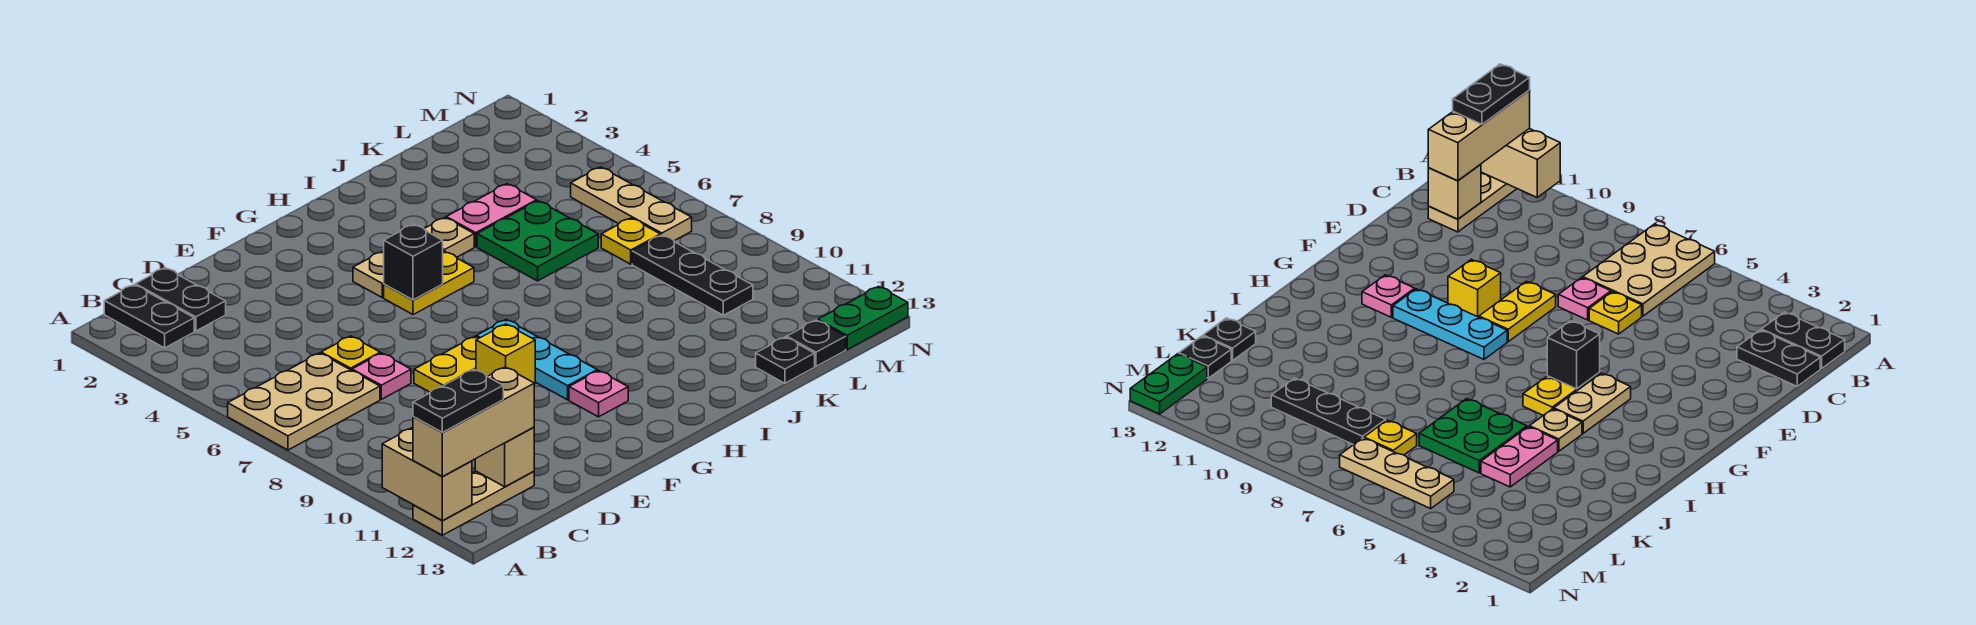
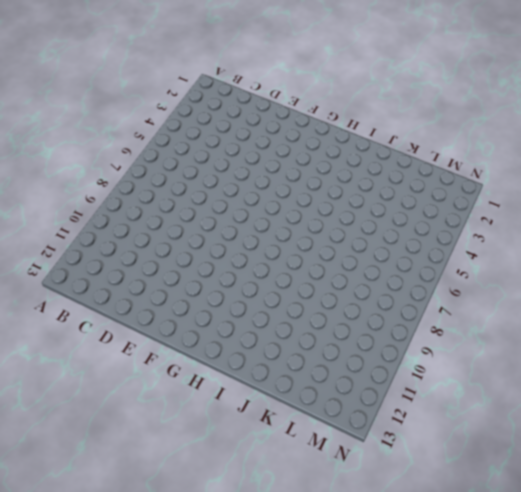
none -> tan 2x3 plate [228,353,380,450]
none -> tan 1x3 plate [413,471,534,535]
none -> black 1x2 plate [104,285,194,348]

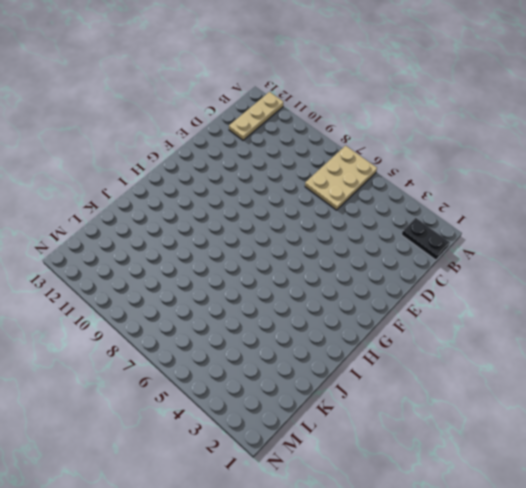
none -> black 1x2 plate [136,268,226,331]
none -> yellow 1x1 plate [321,336,380,370]
none -> pink 1x1 plate [352,353,411,399]

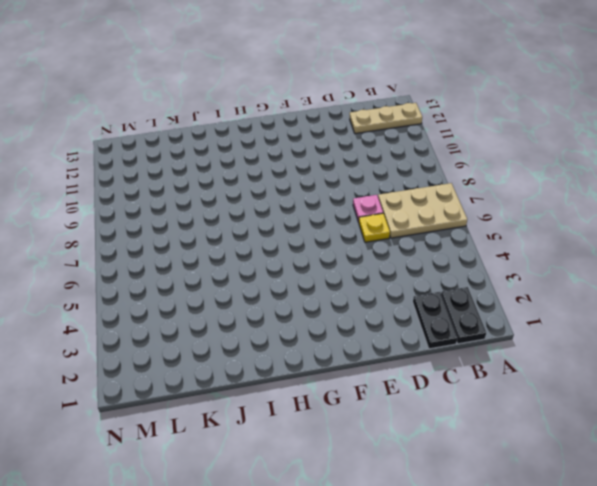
none -> yellow 1x2 plate [414,336,479,392]
none -> yellow 1x1 brick [476,324,535,384]
none -> tan 1x2 plate [353,251,384,297]

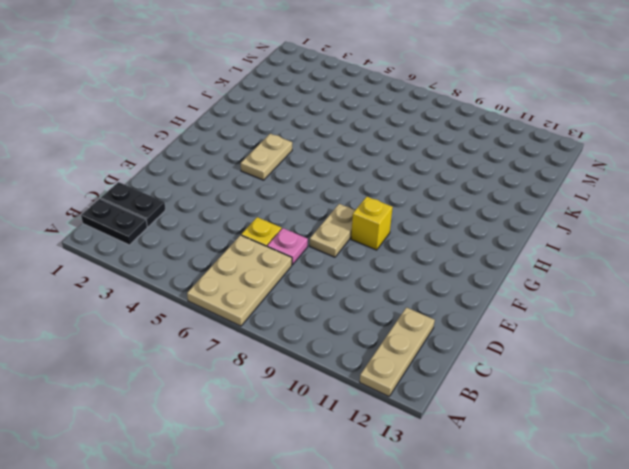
tan 1x2 plate [310,204,355,257] -> yellow 1x2 plate [414,336,479,392]
none -> yellow 1x2 plate [384,251,474,315]
none -> cyan 1x3 plate [476,320,597,400]
none -> pink 1x1 plate [569,371,628,417]

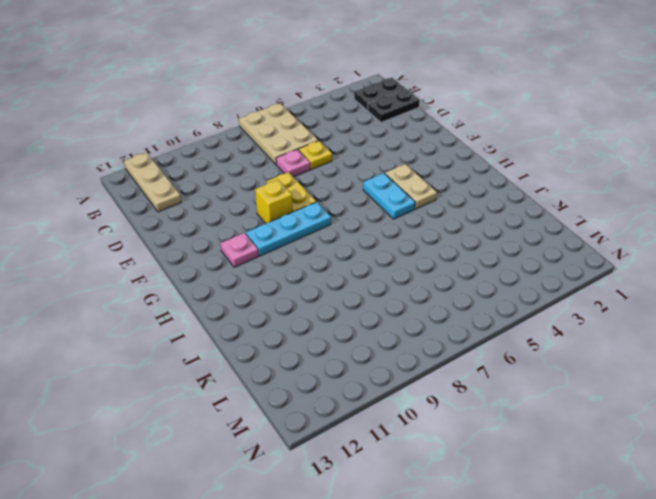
cyan 1x2 plate [363,173,415,219] -> yellow 1x2 plate [384,251,474,315]
none -> tan 1x1 plate [424,218,474,257]
none -> pink 1x2 plate [446,184,537,247]
none -> green 2x2 plate [477,201,598,281]

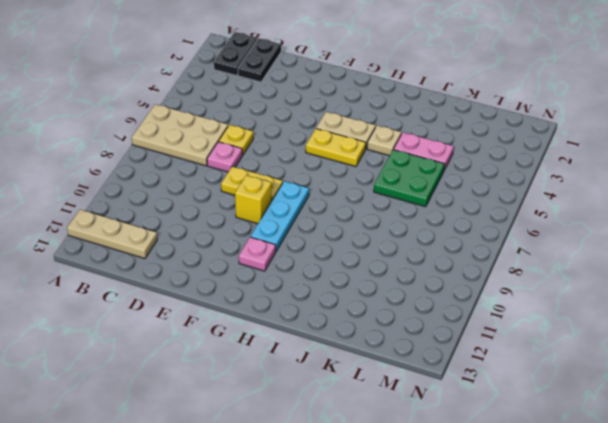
none -> black 1x1 plate [756,337,815,383]
none -> yellow 1x1 plate [601,218,660,264]
none -> black 1x3 plate [632,235,753,315]

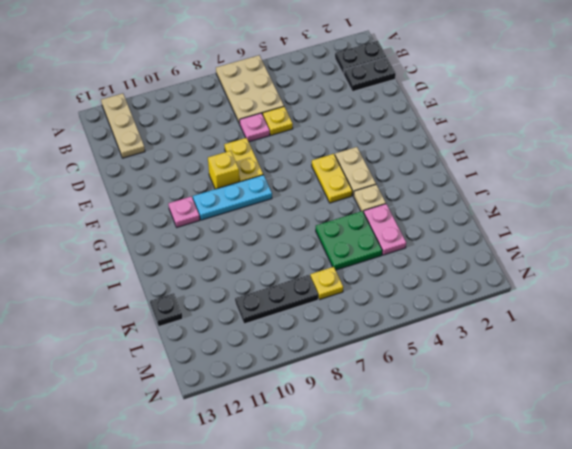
none -> black 1x1 plate [787,320,846,366]
none -> tan 1x3 plate [571,167,692,241]
none -> green 1x2 plate [818,286,908,349]

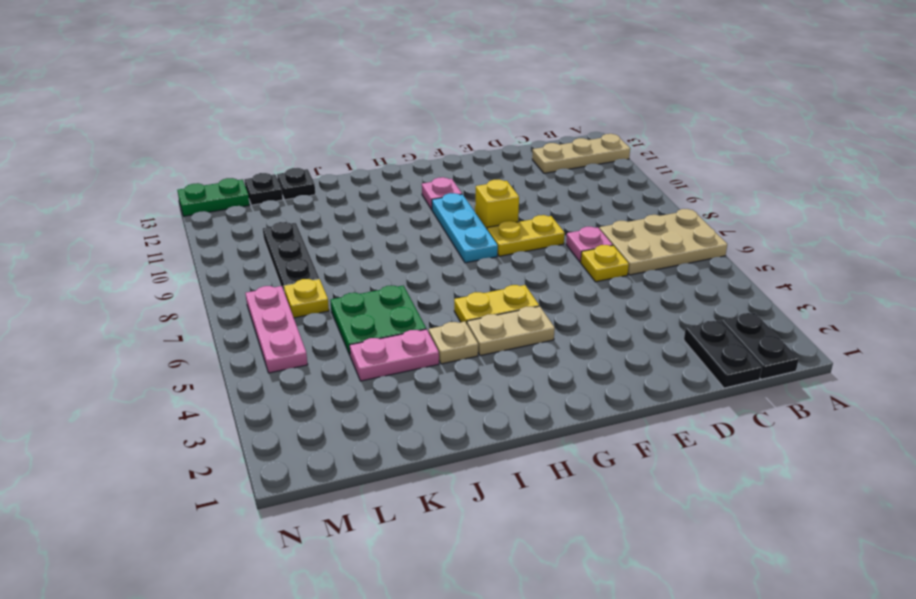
pink 1x3 plate [246,286,308,373] -> tan 1x3 plate [571,167,692,241]
none -> tan 1x2 brick [382,428,472,521]
none -> tan 1x1 brick [475,427,534,487]
none -> black 1x1 brick [384,224,443,300]

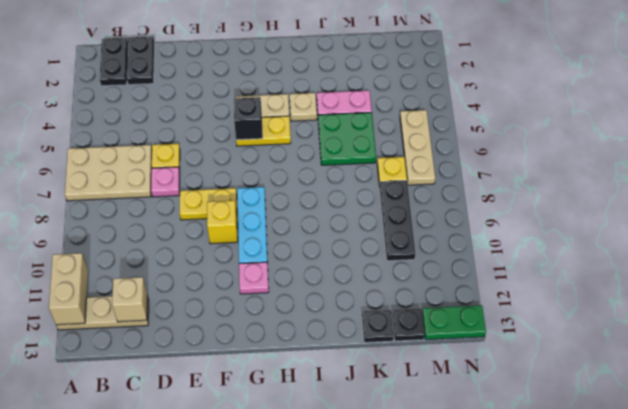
none -> tan 1x3 brick [413,367,534,476]
none -> black 1x2 plate [413,369,503,432]

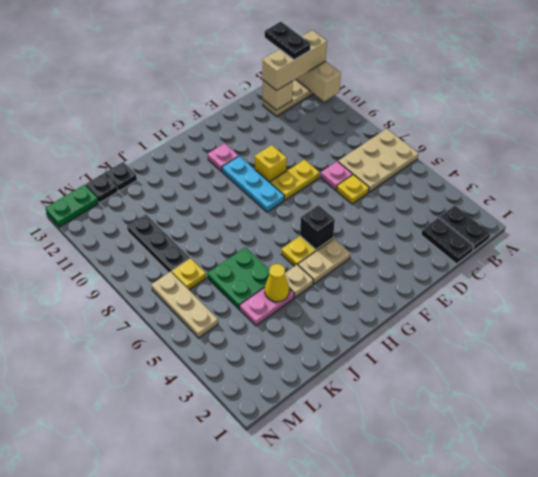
black 1x2 plate [265,22,310,60] -> black 1x2 plate turned to [413,369,503,432]
yellow 1x1 cone [265,264,289,302] -> none

